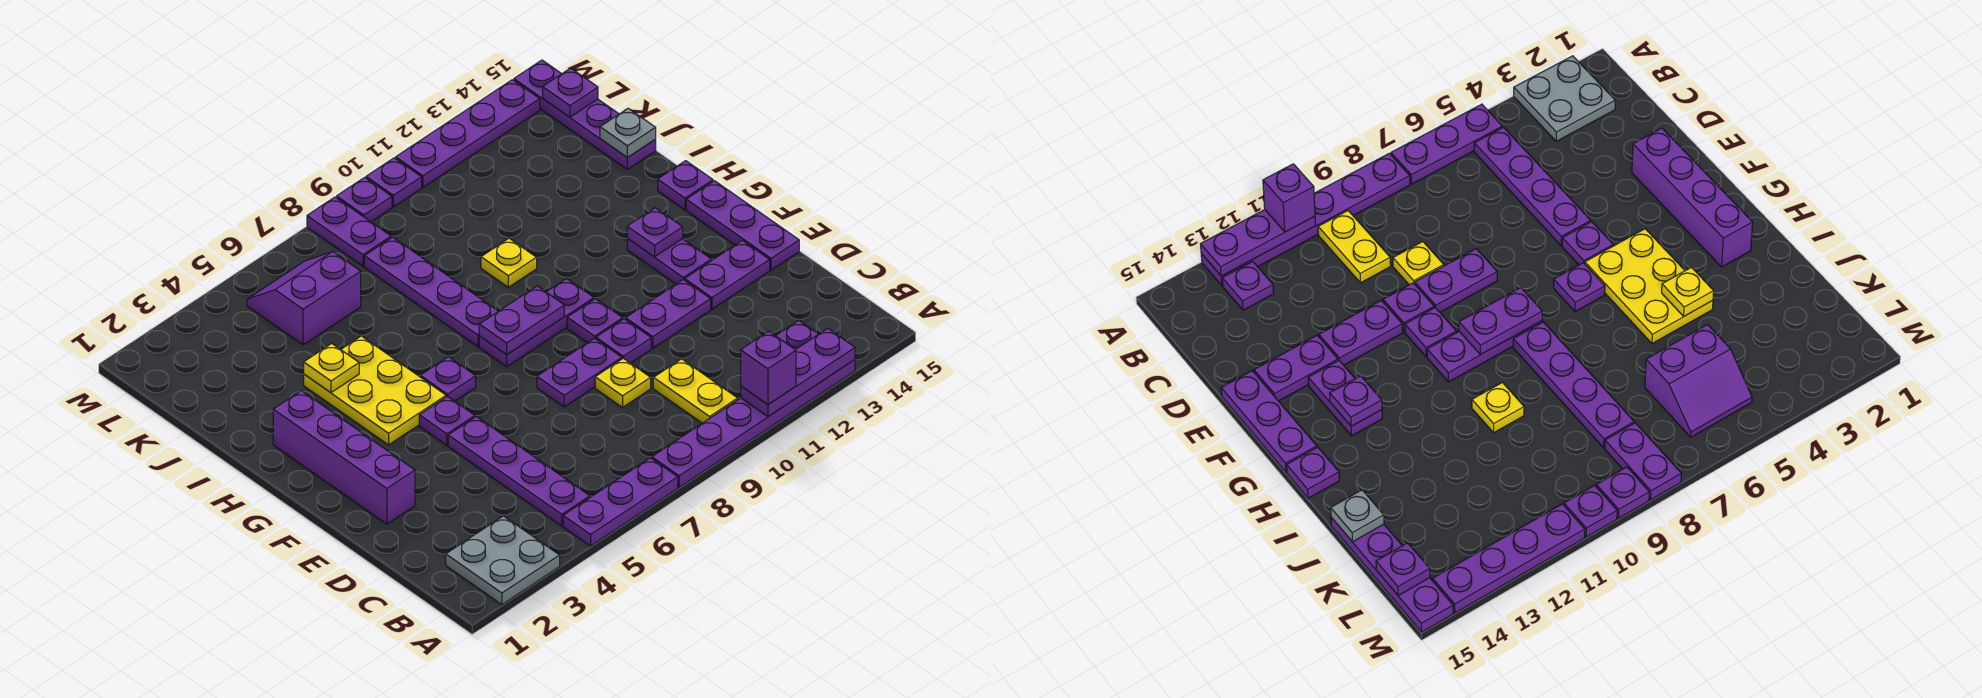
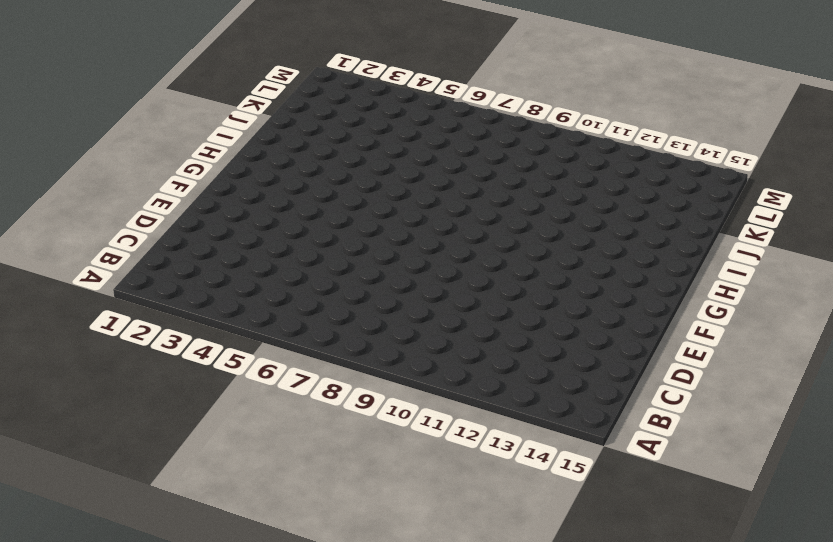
none -> grey 2x2 plate [446,516,560,605]
none -> purple 1x3 plate [563,458,678,546]
none -> purple 1x6 plate [652,360,855,487]
none -> purple 1x4 plate [448,416,590,526]

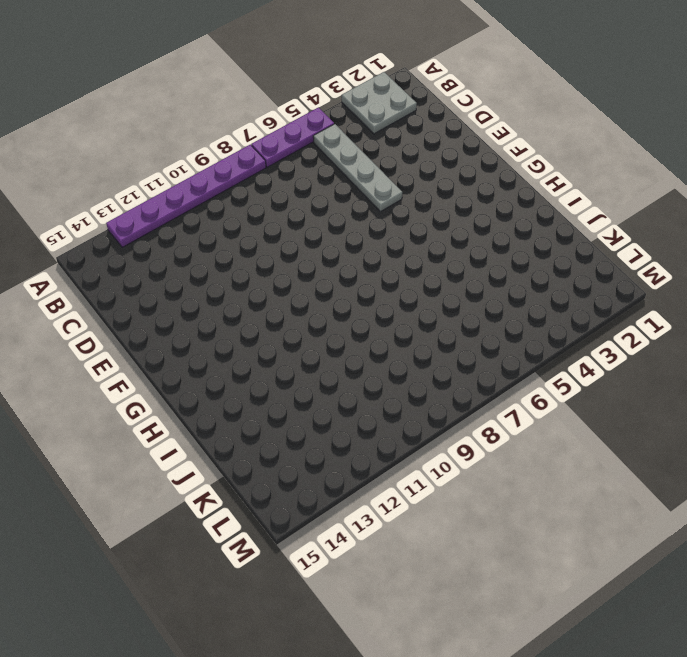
grey 1x4 plate [313,124,402,212] -> purple 1x4 plate [448,416,590,526]
none -> yellow 1x2 plate [653,359,738,423]
none -> purple 1x1 plate [776,321,818,350]
none -> yellow 1x1 plate [595,358,651,407]
none -> purple 1x4 brick [273,391,415,524]

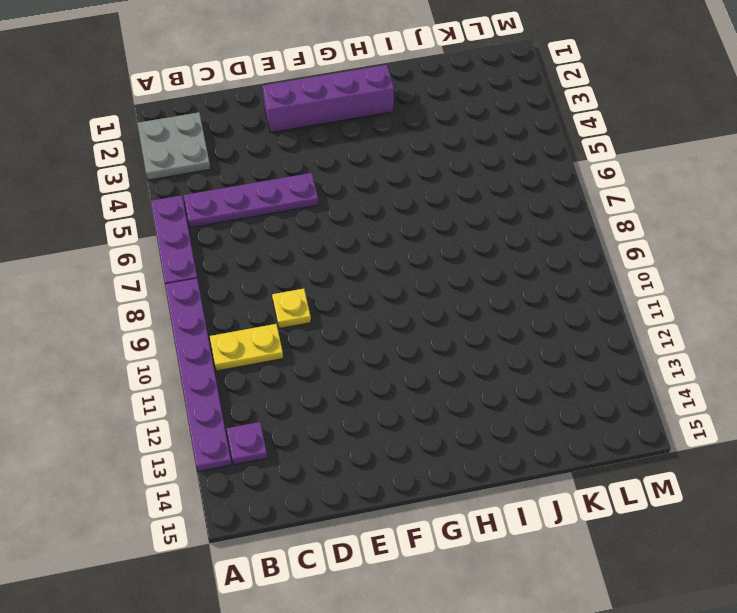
none -> purple 1x2 plate [537,338,622,407]
none -> purple 1x1 plate [596,319,651,363]
none -> purple 1x2 plate [626,280,711,348]
none -> purple 1x2 plate [685,240,770,309]

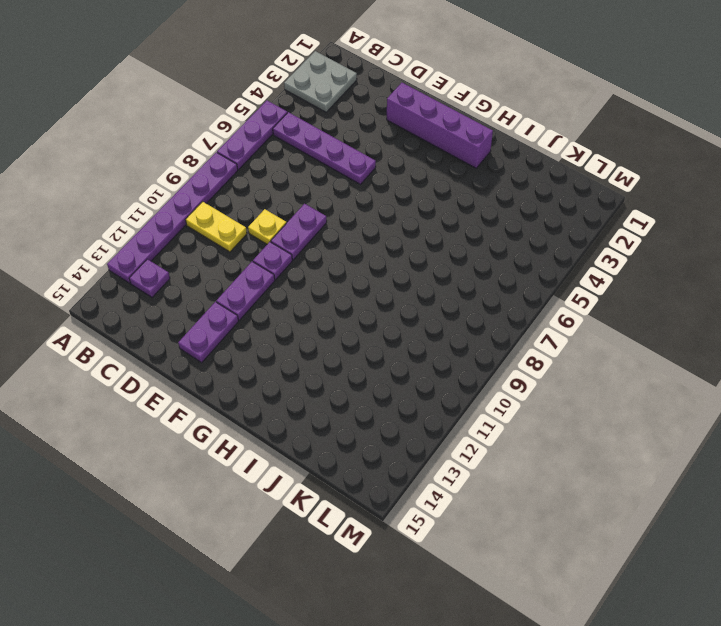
none -> purple 1x3 plate [686,181,799,270]
none -> purple 1x1 plate [419,396,475,445]
none -> purple 1x1 plate [567,299,623,343]
none -> purple 1x2 plate [627,238,711,284]

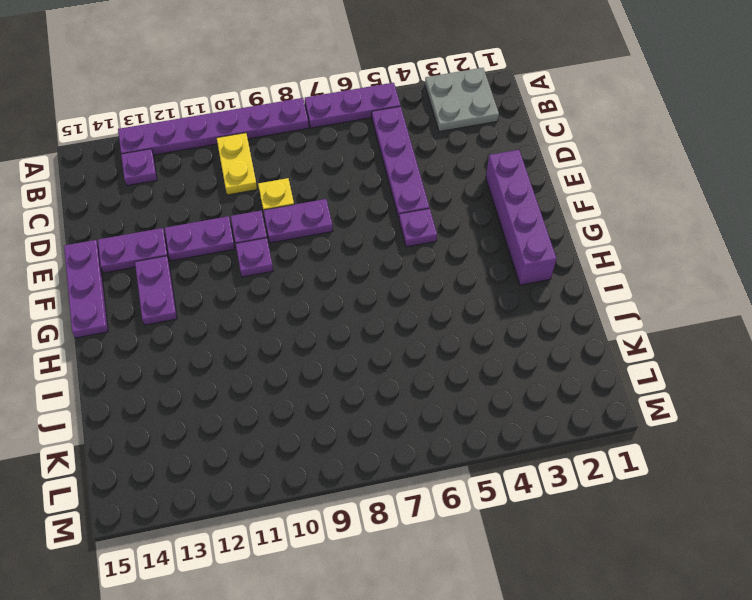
none -> yellow 2x3 plate [304,336,446,445]
none -> purple 1x1 plate [420,357,476,401]
none -> purple 1x3 plate [479,278,594,367]
none -> purple 1x4 plate [364,237,498,347]

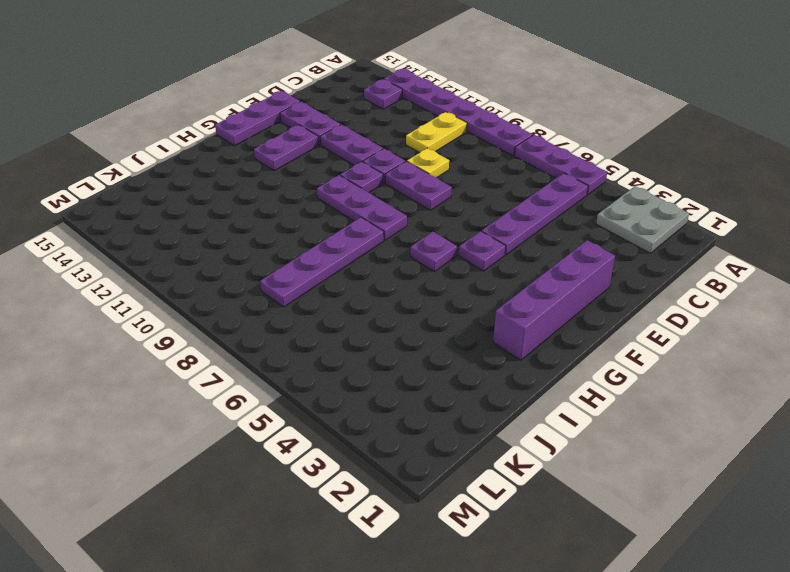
none -> yellow 2x3 plate [304,336,446,445]
none -> purple 1x1 plate [658,161,713,210]
none -> yellow 1x1 plate [481,238,537,287]
none -> purple 1x4 plate [514,60,656,169]

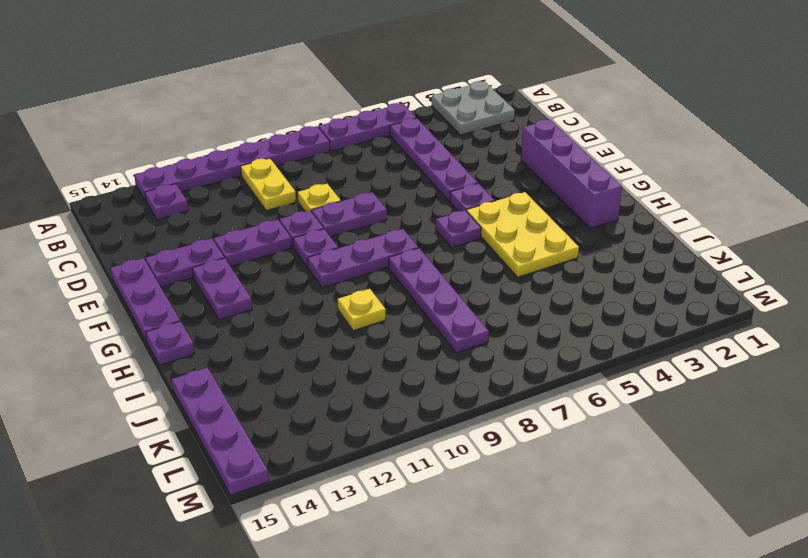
none -> purple 2x2 slope [247,252,361,345]
none -> purple 1x2 plate [307,197,391,266]
none -> purple 1x1 plate [337,177,392,222]
none -> purple 1x1 plate [366,158,422,207]

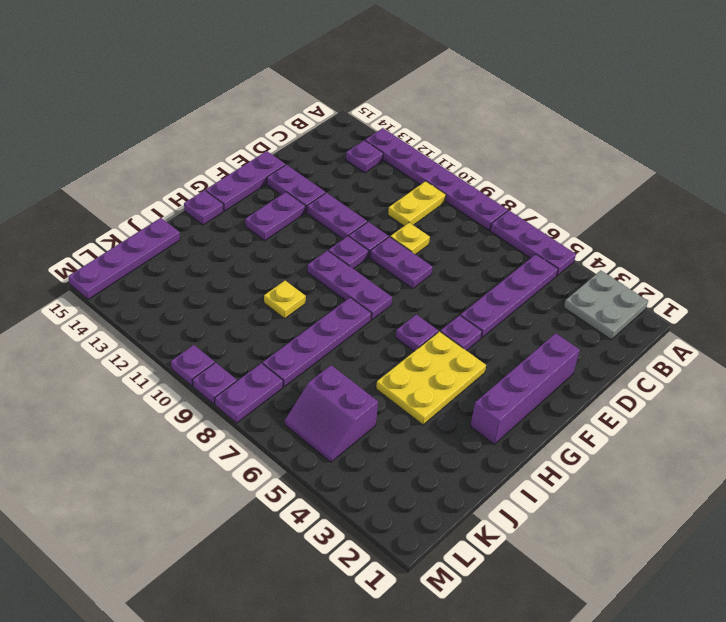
none -> purple 1x4 plate [396,80,540,187]
none -> purple 1x3 plate [741,328,855,417]
none -> purple 1x2 plate [479,286,564,355]
none -> purple 1x1 plate [627,208,683,257]

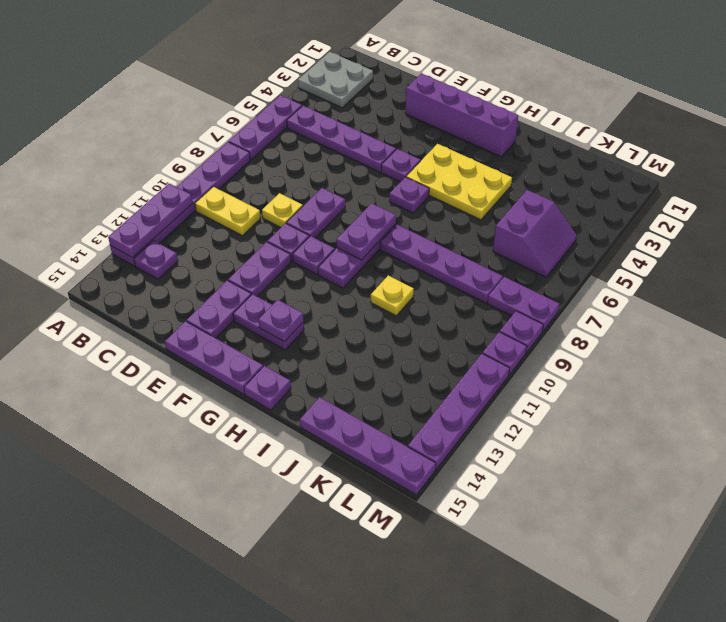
none -> yellow 1x1 plate [304,344,359,393]
none -> grey 1x1 plate [600,108,656,157]
none -> purple 1x1 plate [543,68,598,117]
none -> purple 1x1 brick [741,331,796,405]

